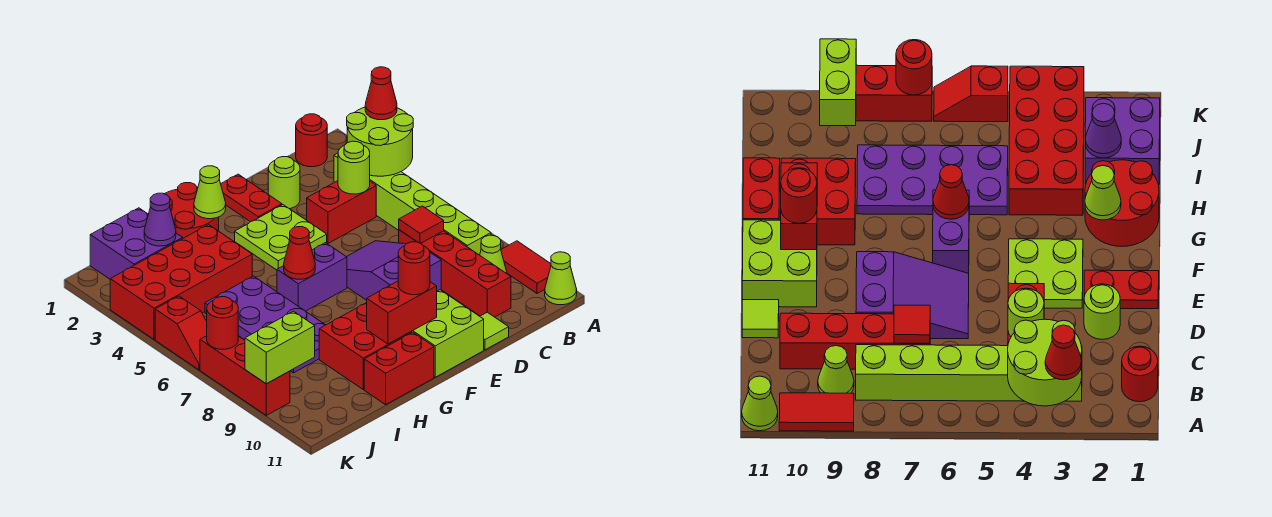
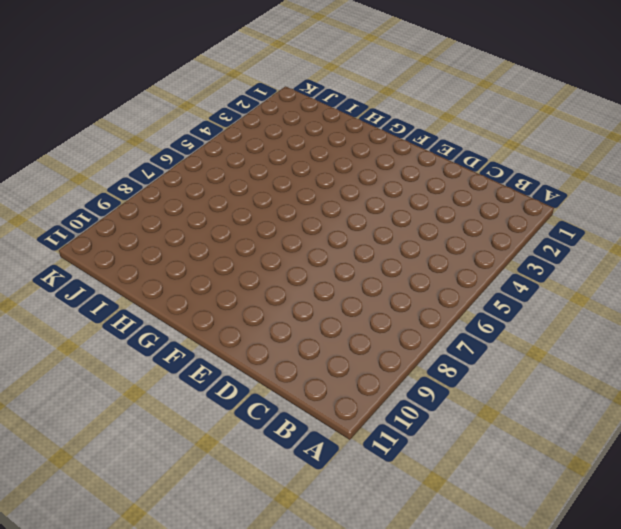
none -> red 1x2 tile [501,241,551,293]
none -> lime 1x1 cone [545,252,577,305]
none -> red 1x1 round brick [296,114,327,167]
none -> lime 1x6 brick [334,153,491,255]

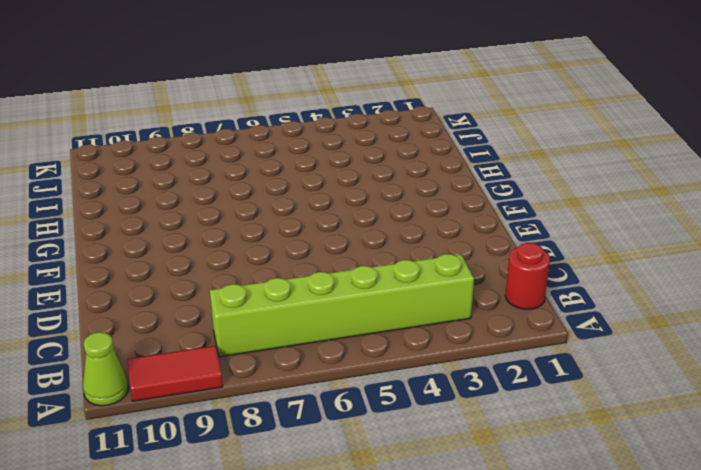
none -> lime 1x1 cone [480,235,507,273]
none -> red 1x2 brick [307,181,376,243]
none -> red 1x4 brick [399,230,511,317]
none -> lime 1x1 round brick [268,157,300,209]

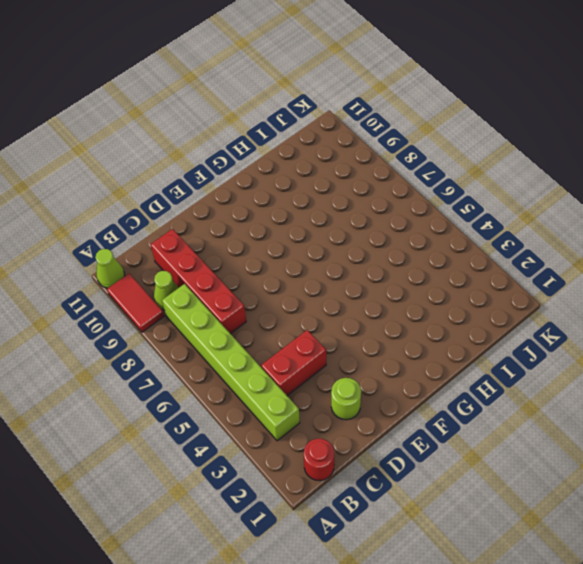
none -> purple 2x3 slope [347,241,441,300]
none -> lime 1x1 tile [480,312,509,350]
none -> red 1x2 plate [221,174,282,222]
none -> lime 2x2 plate [235,205,327,270]

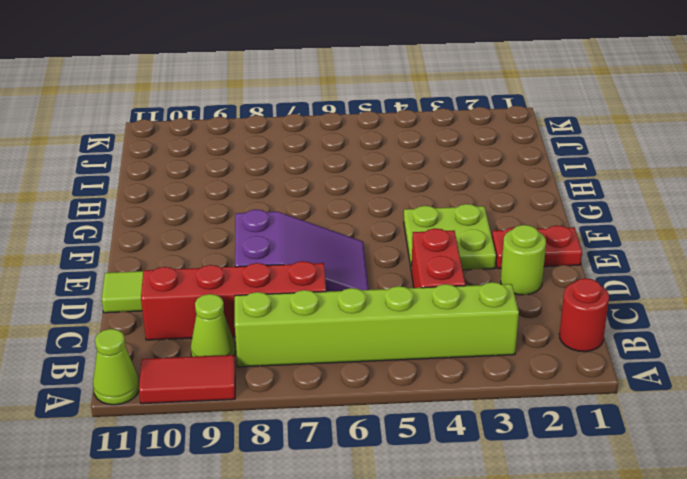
none -> lime 2x2 brick [411,290,484,377]
none -> purple 1x2 brick [277,243,347,311]
none -> red 2x2 round brick [165,183,219,238]
none -> red 2x2 brick [319,303,412,389]

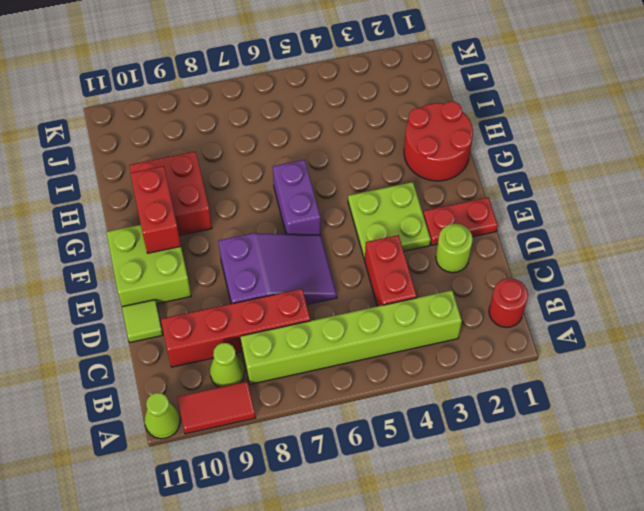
none -> red 1x2 brick [364,332,434,405]
none -> red 2x4 brick [110,225,252,340]
none -> purple 2x4 plate [205,276,325,373]
none -> purple 2x2 brick [90,208,183,279]

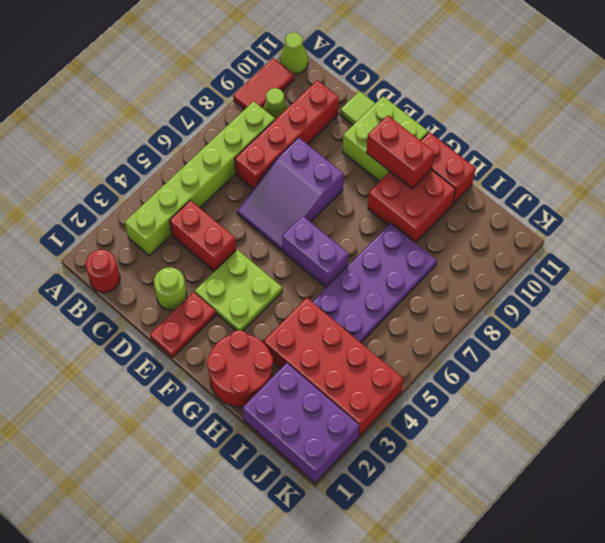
purple 2x3 brick [243,363,359,483] -> purple 2x2 brick [90,208,183,279]
none -> red 1x2 slope [155,296,207,370]
none -> red 1x3 brick [200,336,290,415]
none -> lime 2x2 round brick [347,107,413,176]
none -> lime 1x1 round brick [338,141,370,194]

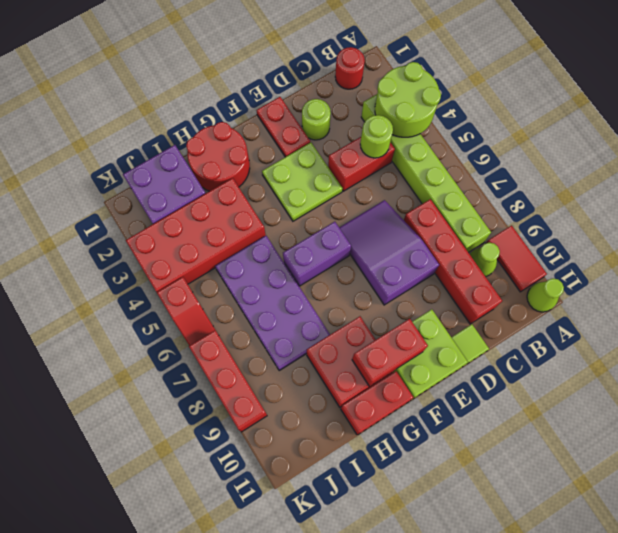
none -> red 1x1 tile [399,206,444,243]
none -> lime 1x1 cone [194,166,226,219]
none -> red 1x1 cone [284,227,315,279]
none -> purple 1x1 cone [144,193,176,246]

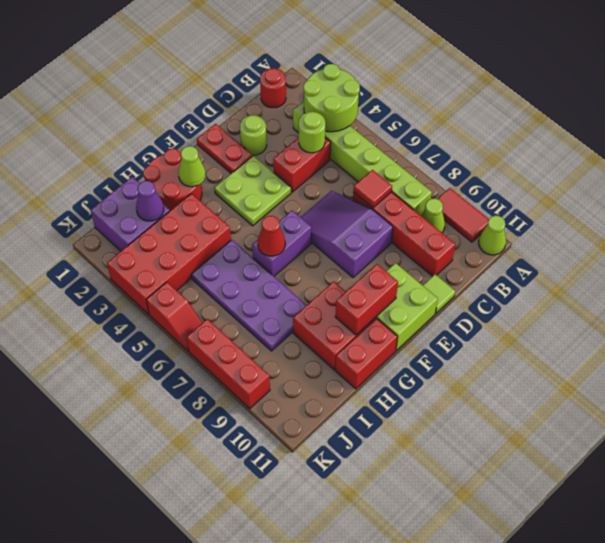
none -> lime 1x2 brick [245,311,315,384]
none -> red 1x1 round brick [207,297,238,349]
none -> red 1x1 cone [365,67,397,120]
none -> red 1x1 round brick [398,242,430,295]

